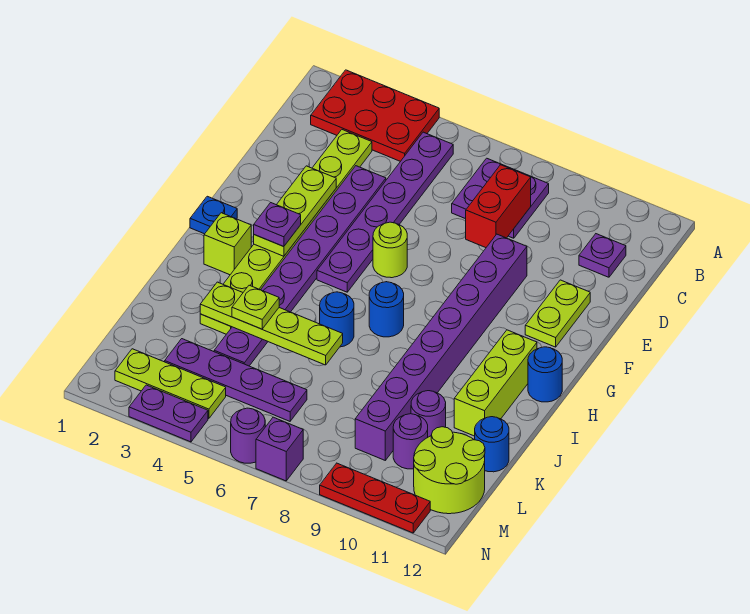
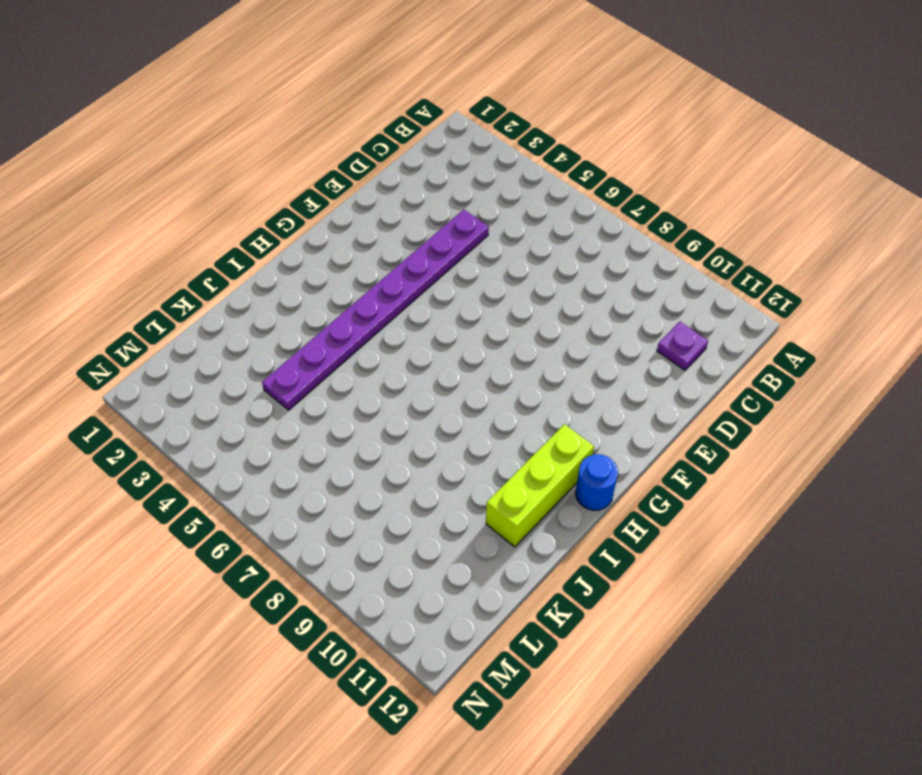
none -> red 2x3 plate [311,70,439,161]
none -> purple 1x6 plate [317,132,453,292]
none -> purple 2x2 plate [452,158,549,238]
none -> lime 1x8 plate [200,130,372,334]

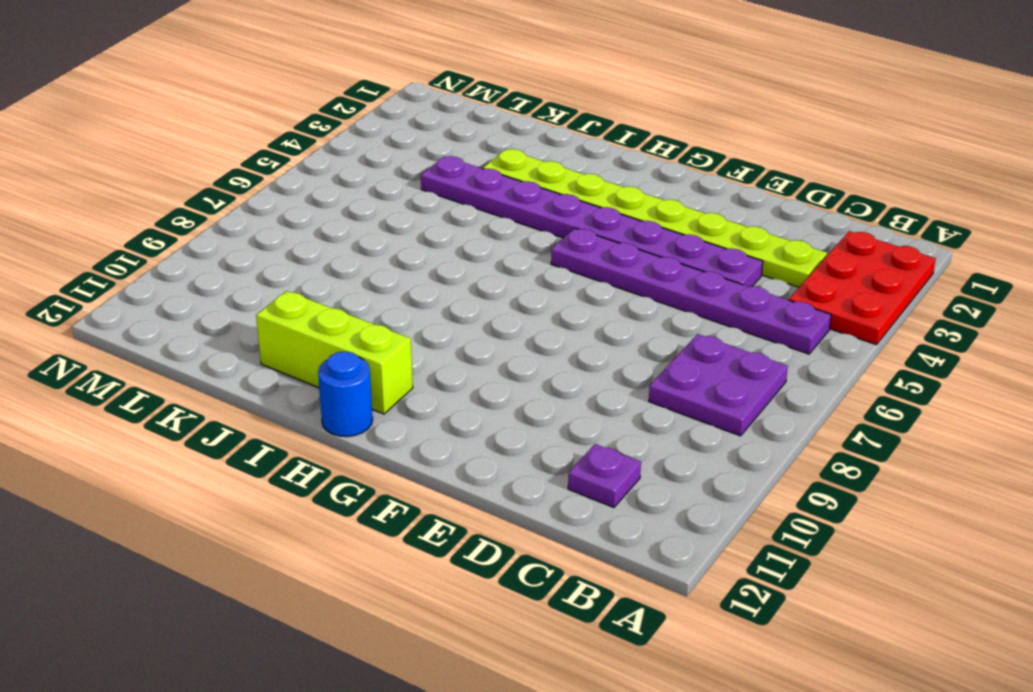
none -> purple 1x8 brick [355,234,527,460]
none -> lime 1x2 plate [525,280,590,347]
none -> lime 1x1 round brick [373,222,407,278]
none -> blue 1x1 plate [190,196,237,234]

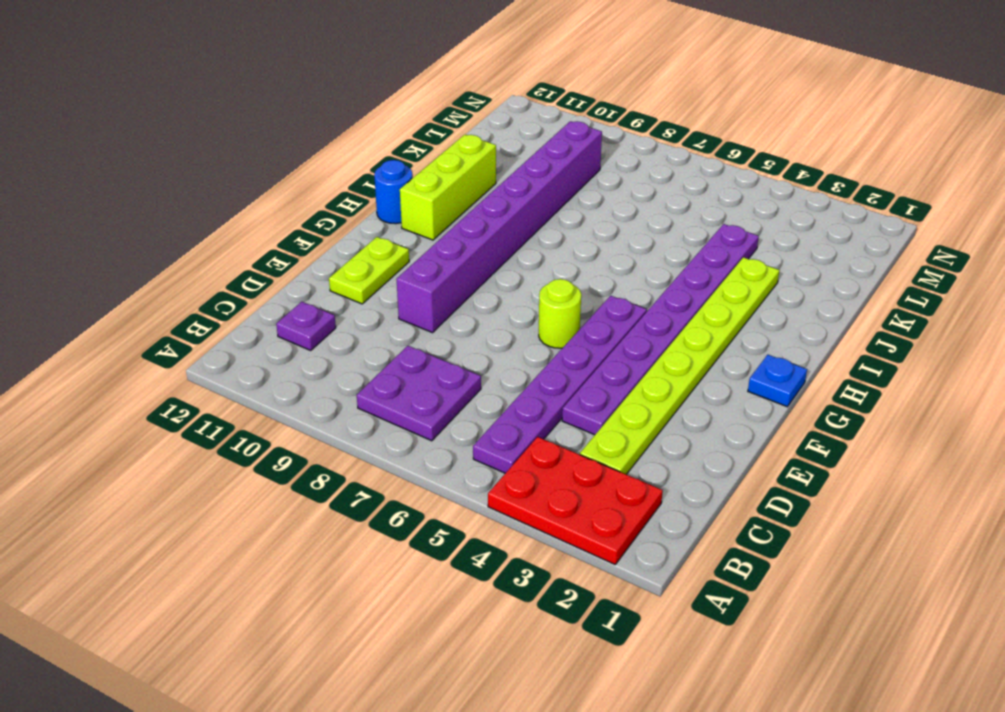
none -> lime 1x1 brick [204,213,251,275]
none -> blue 1x1 round brick [369,282,404,337]
none -> blue 1x1 round brick [320,292,354,347]
none -> purple 1x1 round brick [411,391,446,437]

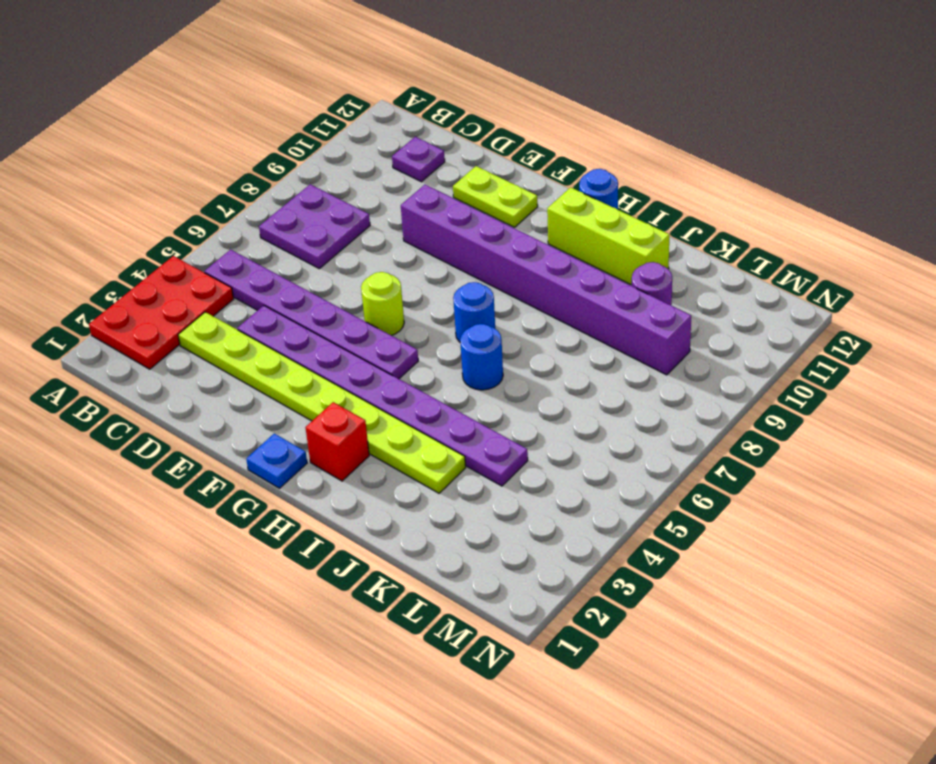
red 1x1 brick [305,402,369,481] -> lime 1x1 brick [204,213,251,275]
none -> blue 1x1 round brick [475,417,509,472]
none -> purple 1x4 plate [165,339,307,421]
none -> purple 1x1 round brick [393,414,428,469]
none -> lime 2x2 round brick [414,427,485,514]

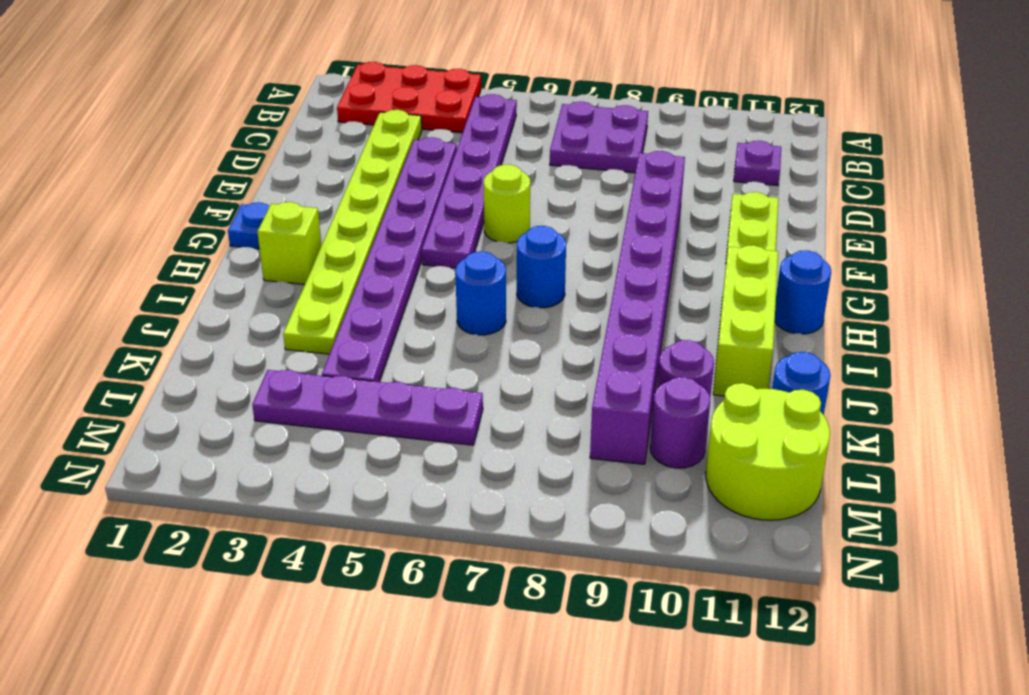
none -> lime 1x3 plate [115,349,226,419]
none -> purple 1x2 plate [129,385,208,442]
none -> purple 1x1 round brick [231,408,265,463]
none -> purple 1x1 brick [256,417,303,481]

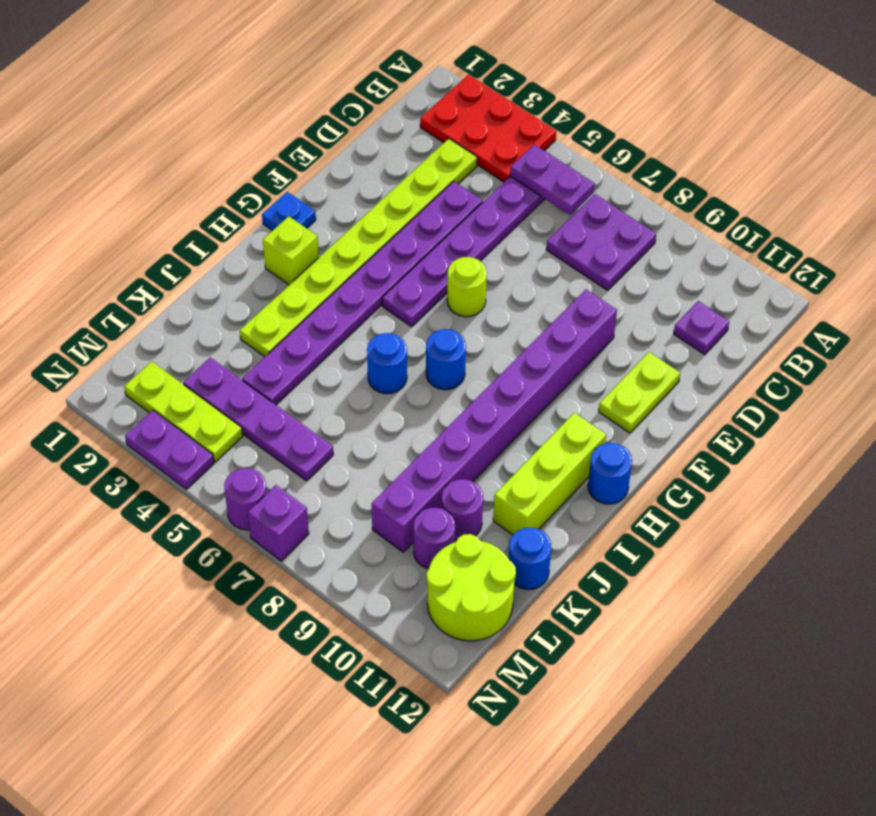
purple 1x2 plate [510,145,594,215] -> none
none -> red 1x3 plate [320,463,430,533]
none -> red 1x2 brick [466,165,531,248]
none -> lime 1x3 plate [254,166,336,256]
none -> lime 1x4 plate [200,282,343,365]

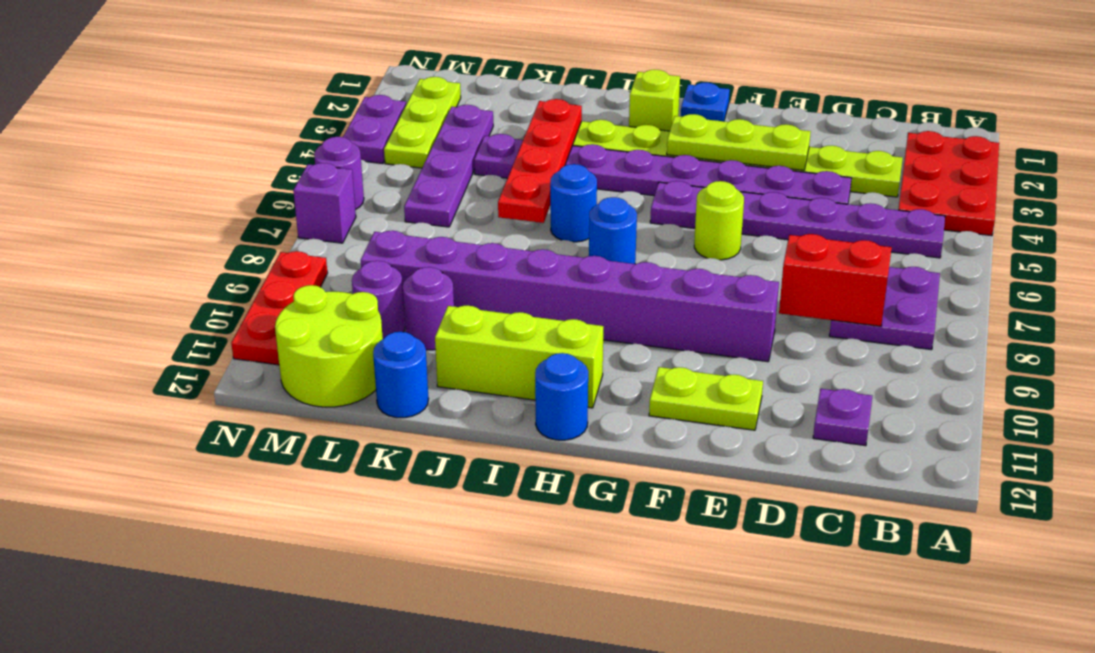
red 1x4 plate [498,99,582,223] -> lime 1x4 plate [200,282,343,365]
none -> purple 1x1 plate [254,203,301,247]
none -> lime 1x1 plate [232,285,279,329]

